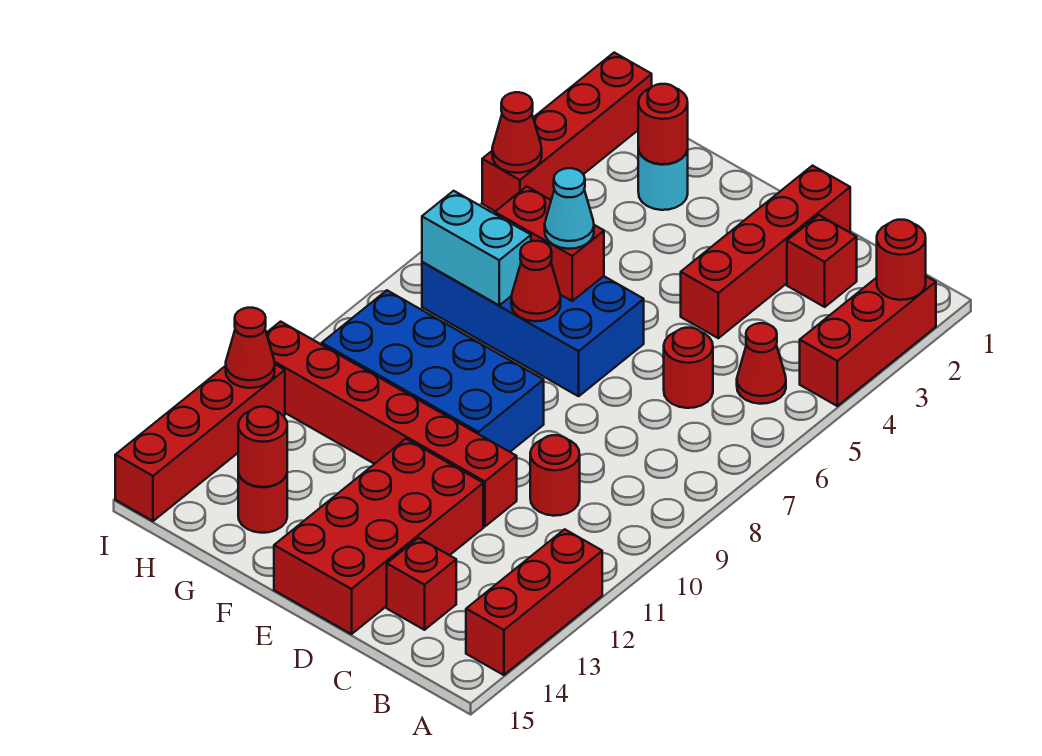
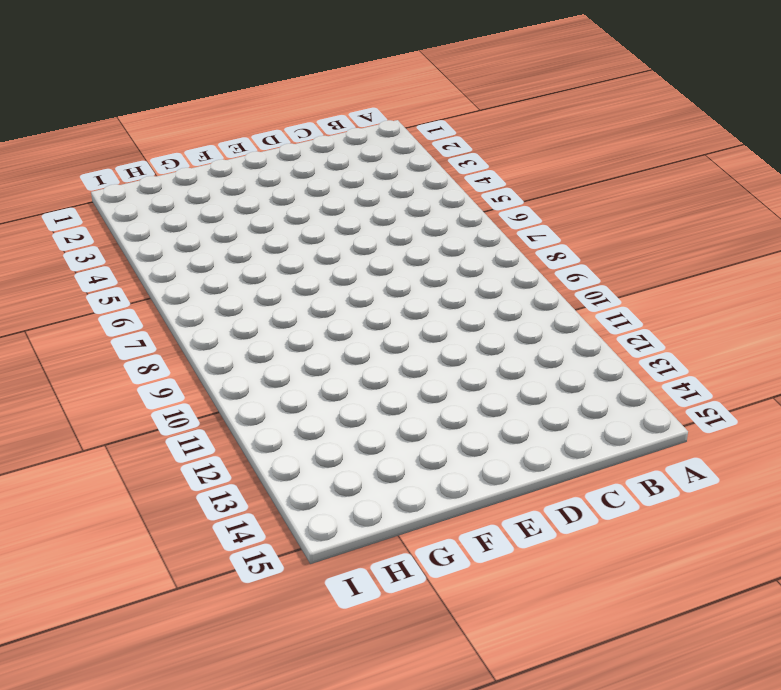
none -> red 1x3 brick [800,276,936,406]
none -> red 1x3 brick [466,529,602,675]
none -> red 1x1 cone [737,323,786,404]

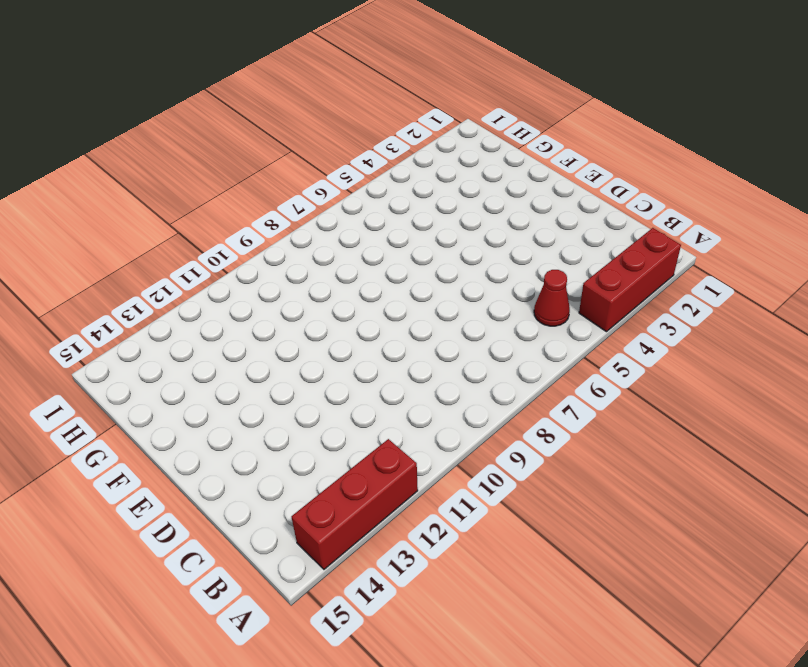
none -> red 1x1 brick [787,215,857,307]
none -> red 1x1 round brick [664,328,713,408]
none -> red 1x1 round brick [530,435,580,516]

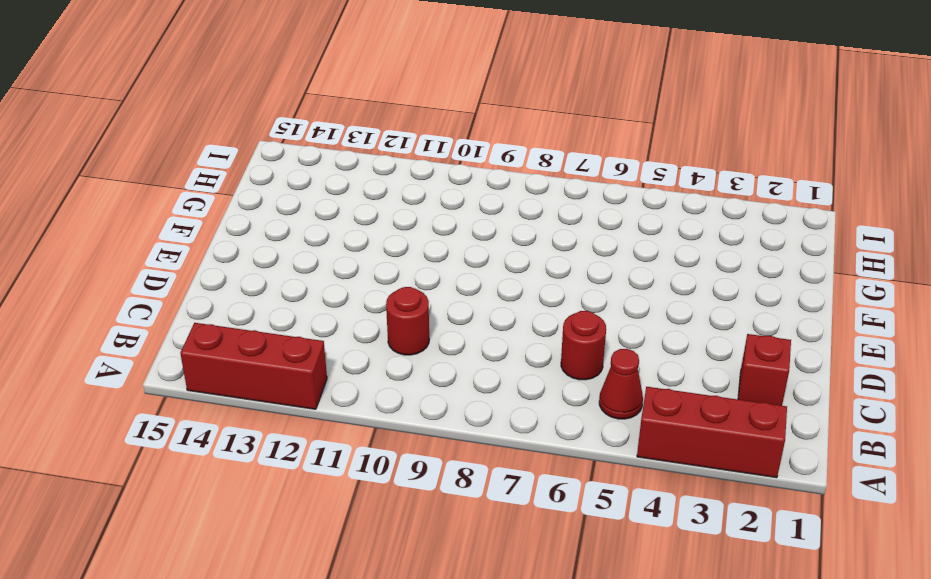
none -> red 1x1 brick [387,538,456,630]
none -> red 1x4 brick [681,166,850,338]
none -> red 1x6 brick [267,322,517,527]

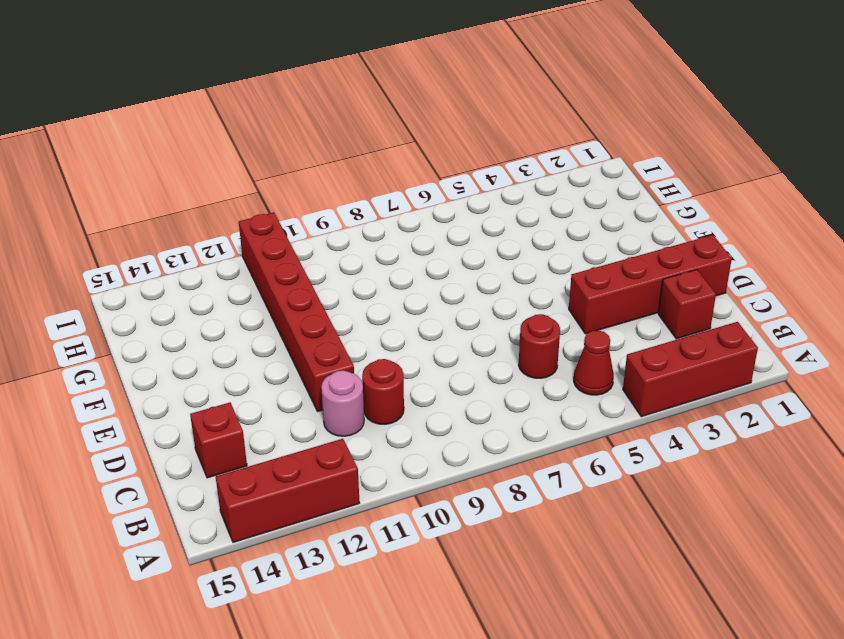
pink 1x1 round brick [321,371,364,436] -> none
none -> red 2x4 brick [274,439,483,634]
none -> blue 2x4 brick [422,262,644,396]
none -> blue 2x4 brick [322,290,544,452]

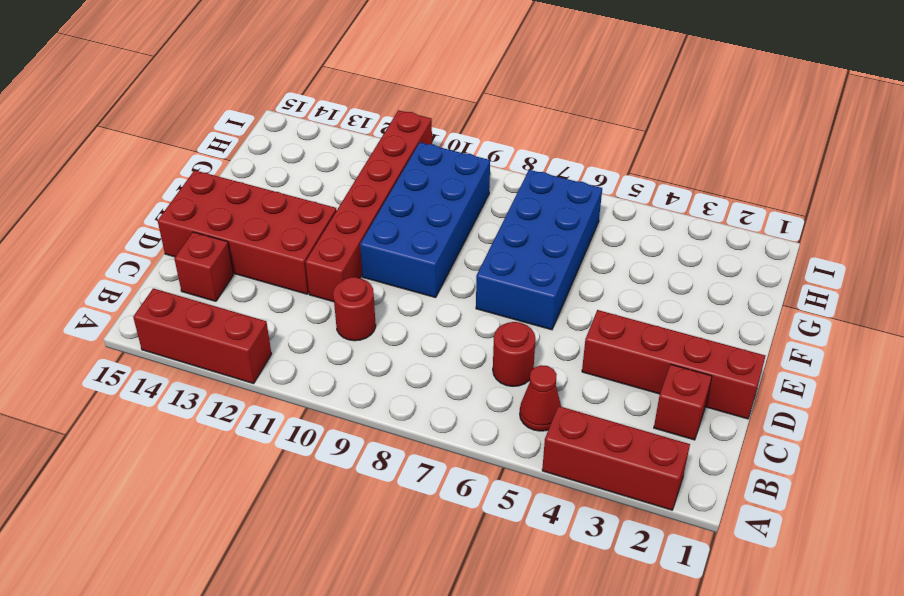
none -> cyan 1x1 round brick [638,147,688,210]
none -> red 1x1 round brick [238,472,287,533]
none -> red 1x4 brick [482,53,652,211]

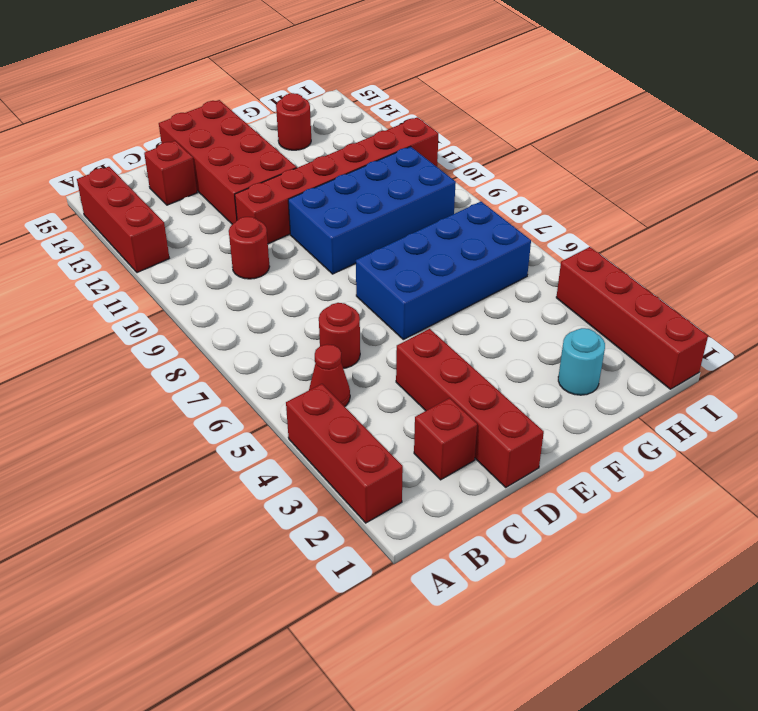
none -> red 1x4 brick [115,364,285,521]
none -> red 1x1 round brick [877,220,926,300]
none -> red 1x2 brick [495,186,604,301]

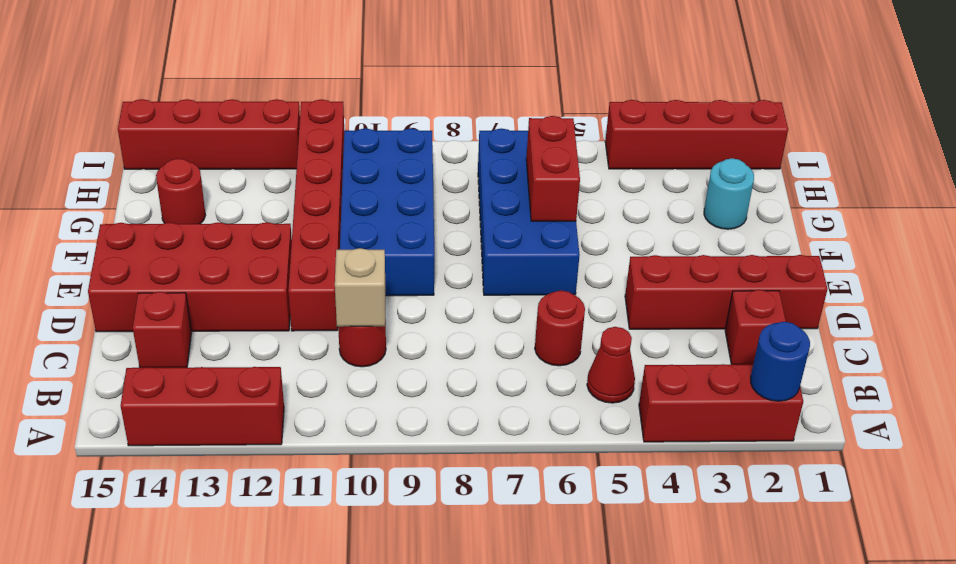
blue 1x1 round brick [751,322,810,401] -> red 1x1 round brick [877,220,926,300]
tan 1x1 brick [335,248,385,327] -> none
none -> red 1x1 cone [511,241,561,321]
none -> red 1x1 round brick [638,84,688,164]
none -> cyan 1x2 brick [422,191,531,305]

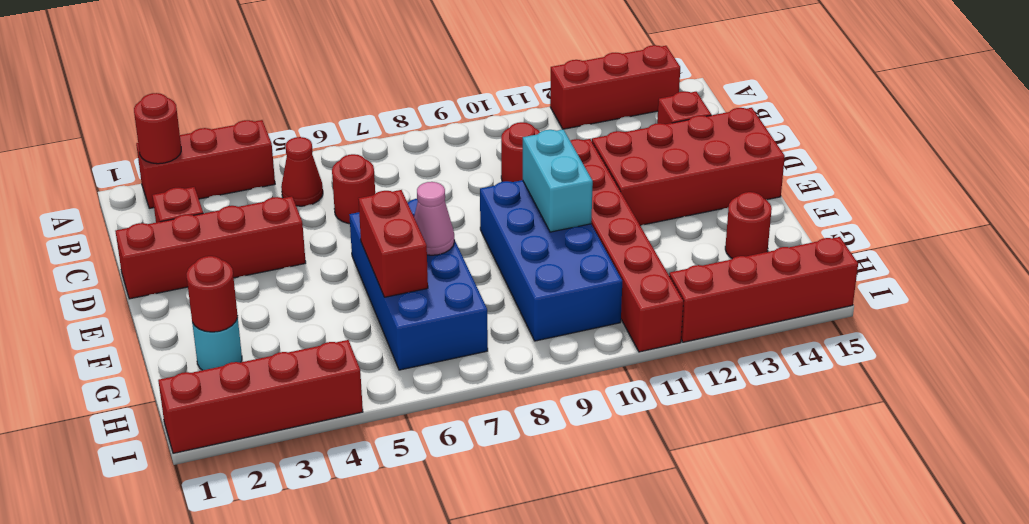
cyan 1x2 brick [523,129,593,232] -> cyan 1x2 brick moved to [422,191,531,305]
pink 1x1 cone [414,182,454,255] -> red 1x1 cone [511,241,561,321]
none -> red 1x1 round brick [238,407,287,487]
none -> red 1x1 cone [492,92,542,173]
none -> red 1x1 cone [226,308,275,388]

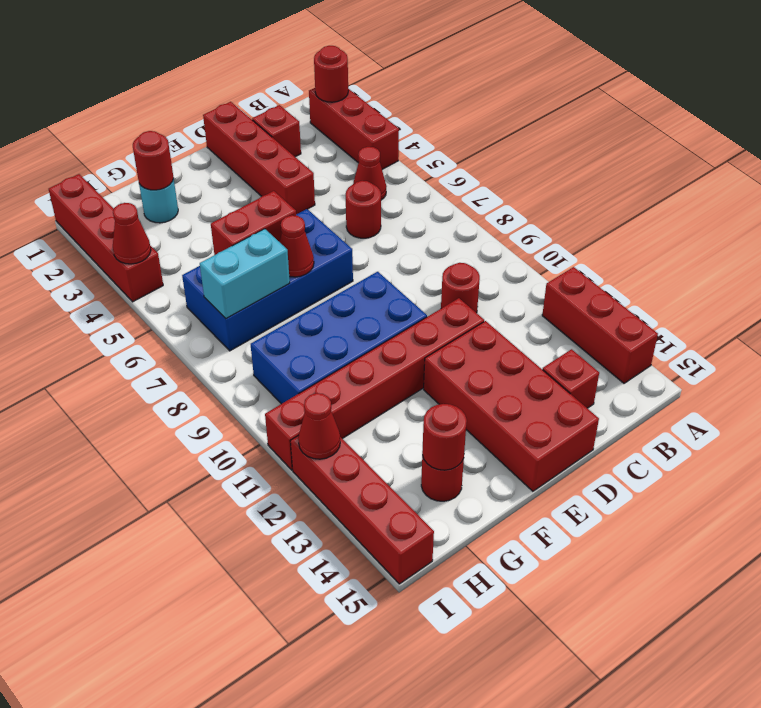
none -> cyan 1x1 cone [545,168,594,249]

